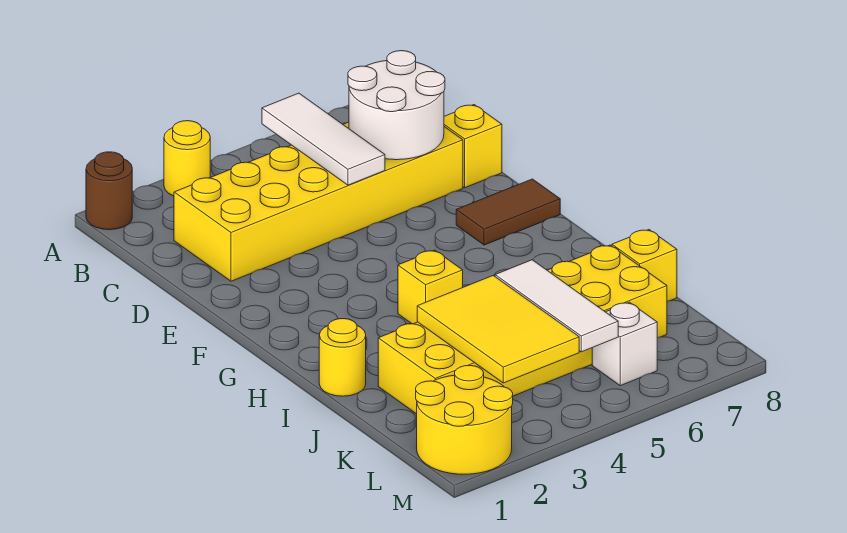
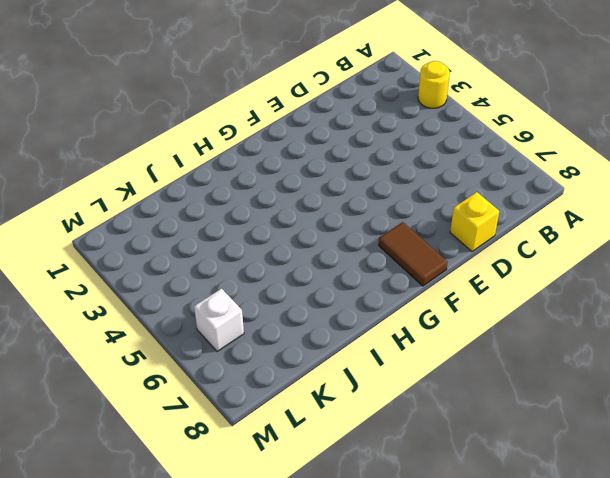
none -> brown 1x1 round brick [86,152,132,230]
none -> yellow 2x6 brick [174,122,463,281]
none -> yellow 1x1 brick [398,250,463,324]

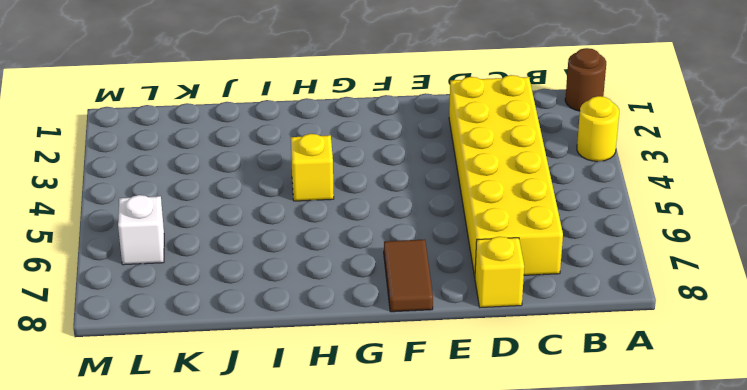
none -> yellow 1x1 round brick [319,319,366,396]
none -> yellow 2x6 brick [378,245,667,414]
none -> yellow 1x1 brick [612,230,677,301]

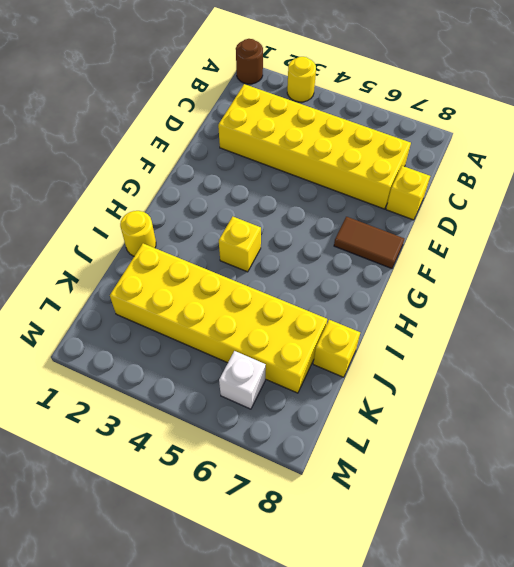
none -> yellow 2x2 round brick [416,365,513,474]
none -> white 1x3 tile [262,93,385,185]
none -> white 2x2 round brick [348,51,445,160]

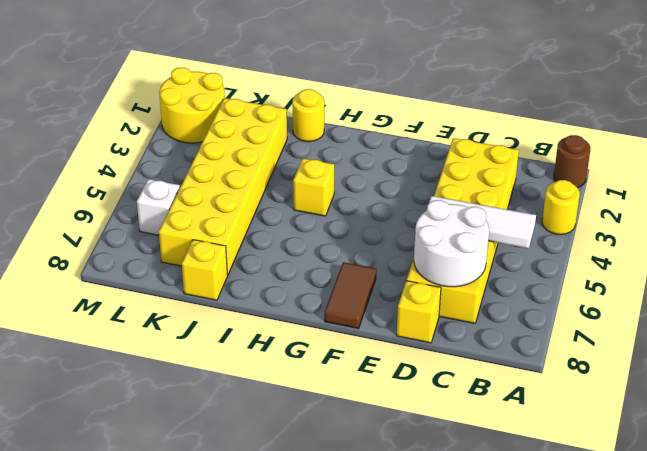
none -> yellow 2x3 tile [417,275,579,383]
none -> white 1x3 tile [495,260,618,352]

